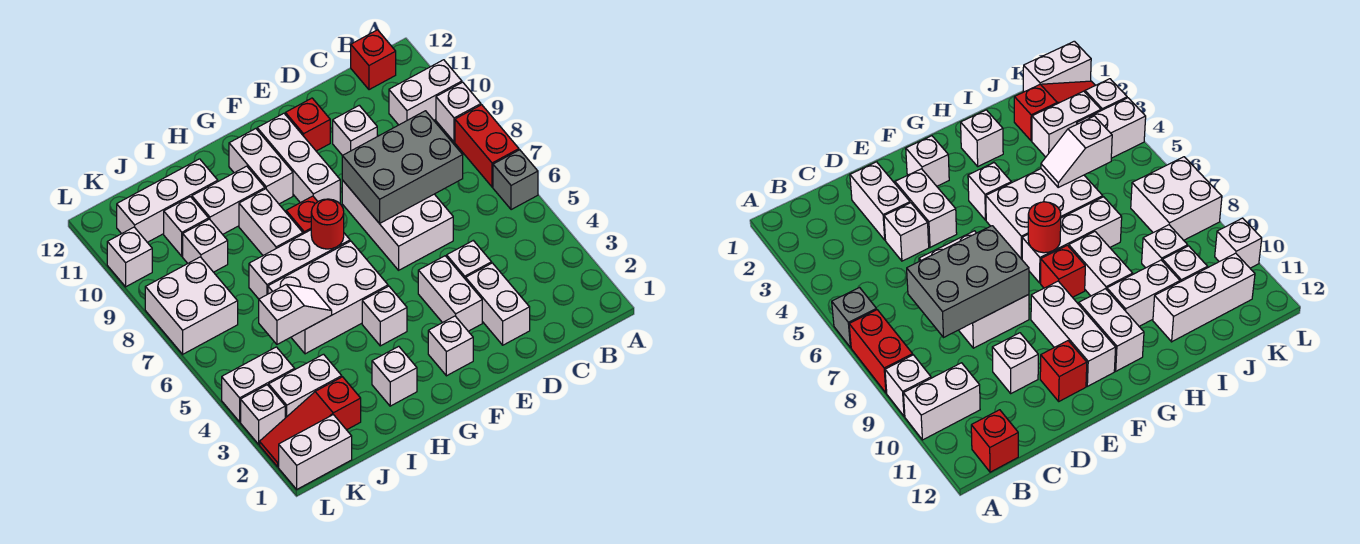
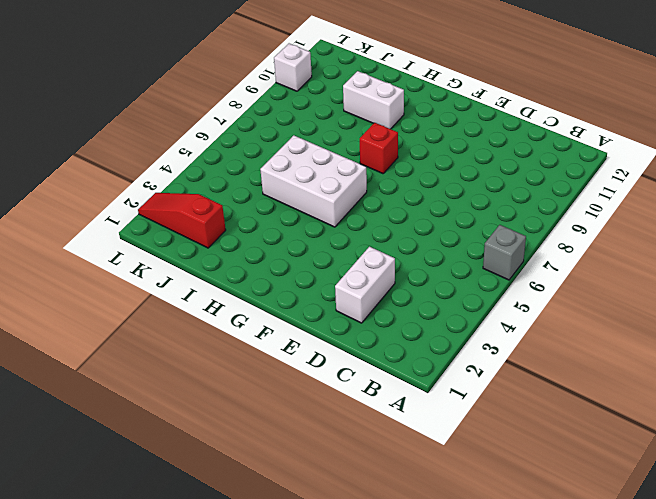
none -> red 1x2 brick [455,105,519,187]
none -> white 1x1 brick [436,82,481,142]
none -> white 1x2 brick [389,60,462,125]
none -> red 1x1 brick [351,30,396,90]

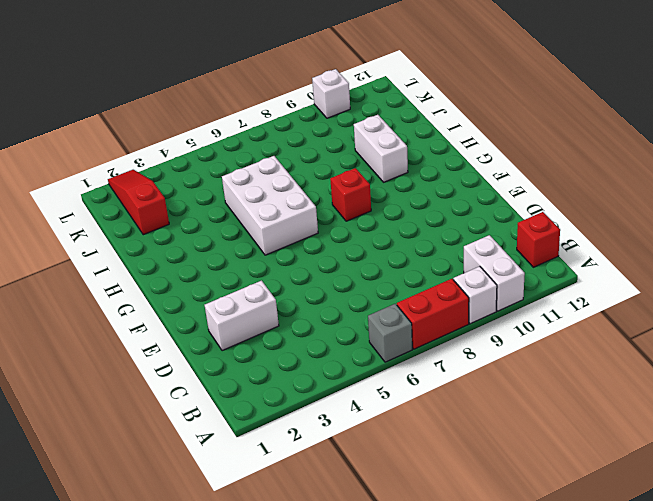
none -> white 1x1 brick [447,241,492,279]
none -> white 2x3 brick [342,180,453,270]
none -> white 1x1 brick [333,105,377,156]
none -> white 1x2 brick [418,256,482,331]

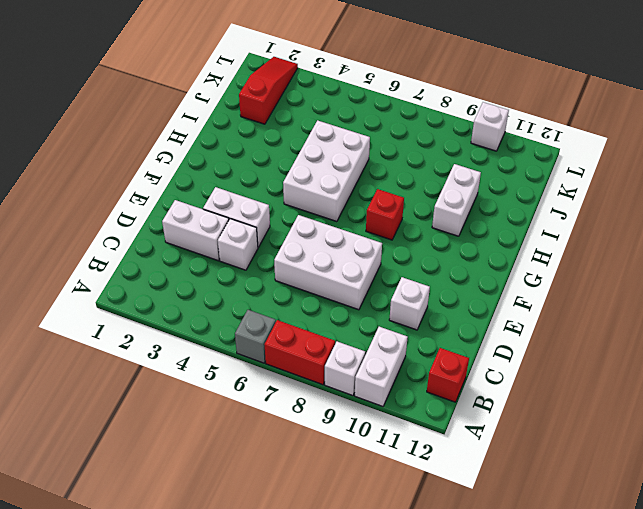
none -> red 1x1 brick [285,98,330,151]
none -> white 1x1 brick [428,316,473,376]
none -> white 1x3 brick [257,113,340,203]
none -> white 1x1 brick [362,286,407,346]

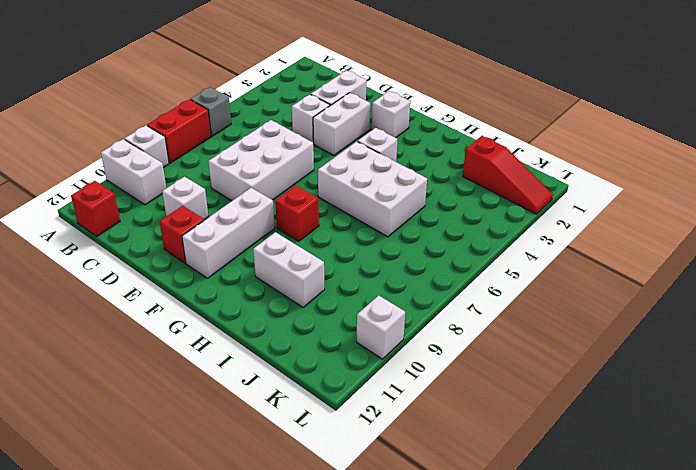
none -> white 1x3 brick [249,230,350,299]
none -> white 1x2 brick [229,129,293,204]
none -> white 1x1 brick [372,346,417,406]
none -> white 1x2 brick [239,189,303,255]

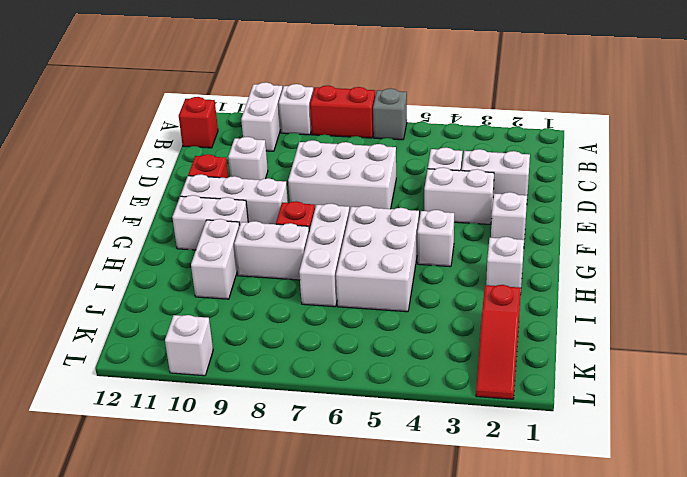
none -> white 1x3 brick [117,159,218,242]
none -> white 1x2 brick [269,354,342,418]
none -> white 1x1 brick [183,219,228,272]
none -> white 1x1 brick [164,197,209,256]

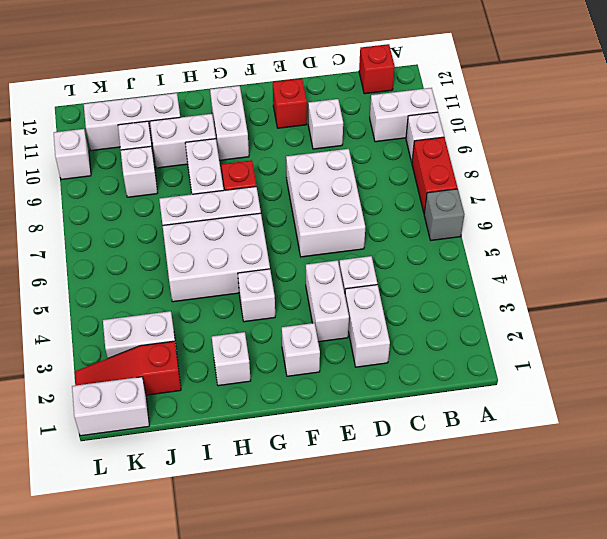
none -> white 1x3 brick [257,113,340,203]
none -> white 1x2 brick [222,347,295,422]
none -> white 2x2 brick [145,257,238,354]
none -> white 1x1 brick [241,385,285,444]

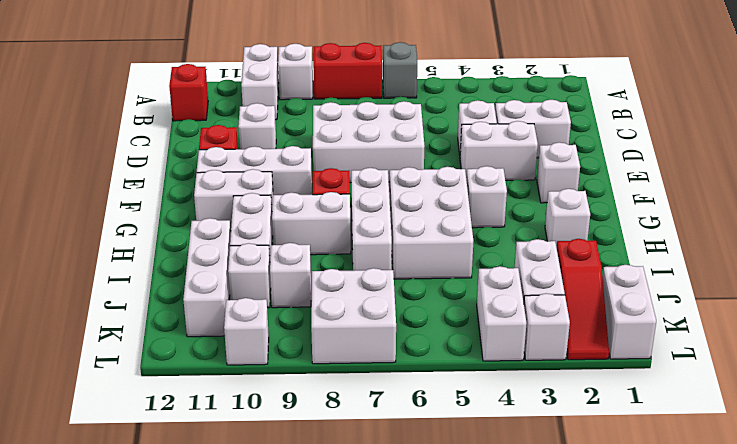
none -> grey 2x3 brick [342,111,463,224]
none -> red 1x1 round brick [311,199,344,249]
none -> white 1x2 slope [259,284,332,344]

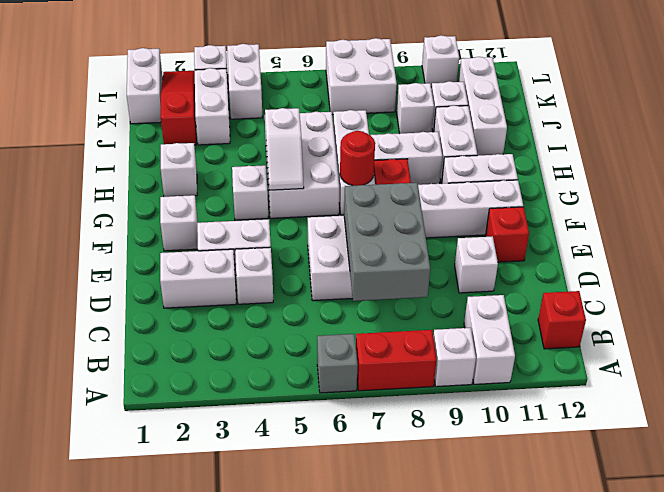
white 1x2 slope [265,108,304,190] -> white 1x2 slope moved to [259,284,332,344]

